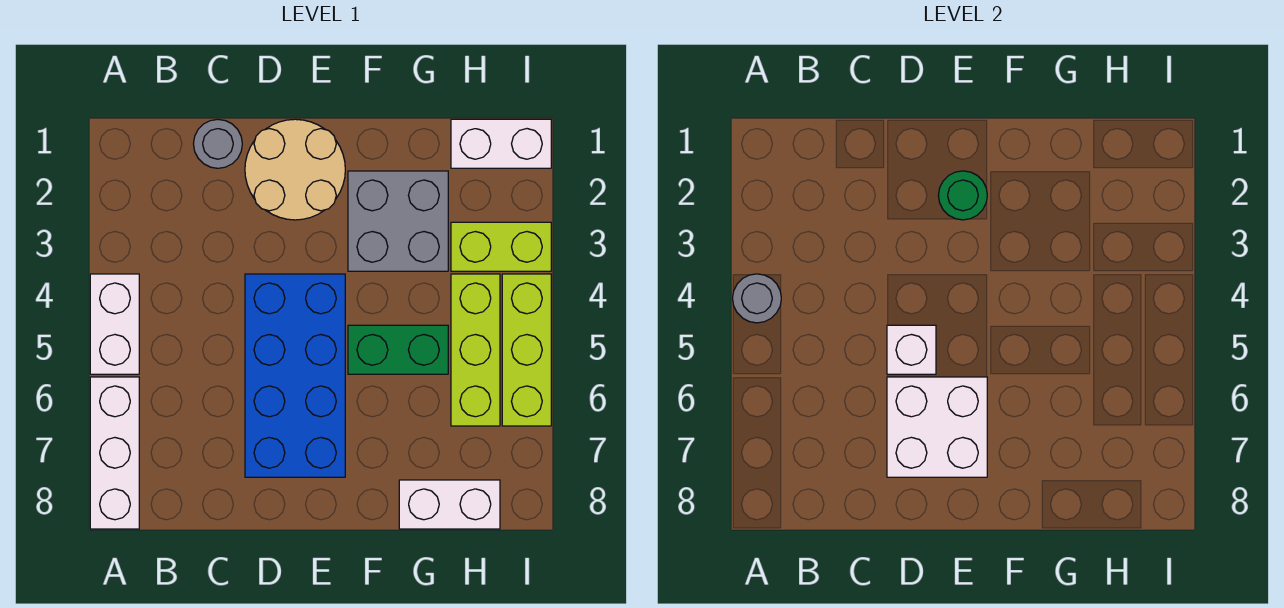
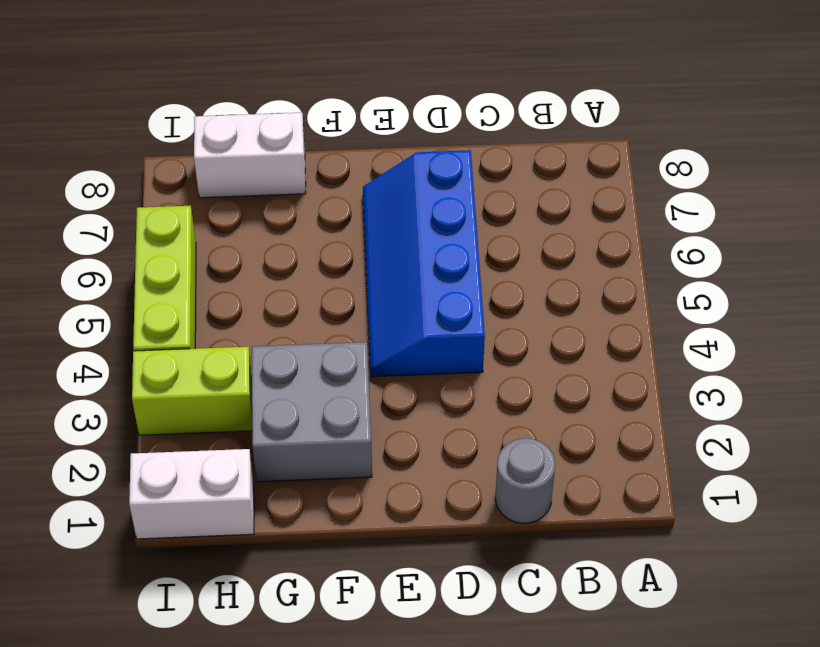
blue 2x4 slope [363,150,485,377] -> blue 2x4 brick [245,274,345,477]
none -> white 1x2 brick [90,274,139,374]
none -> white 1x3 brick [90,377,139,529]
none -> tan 2x2 round brick [245,119,345,220]

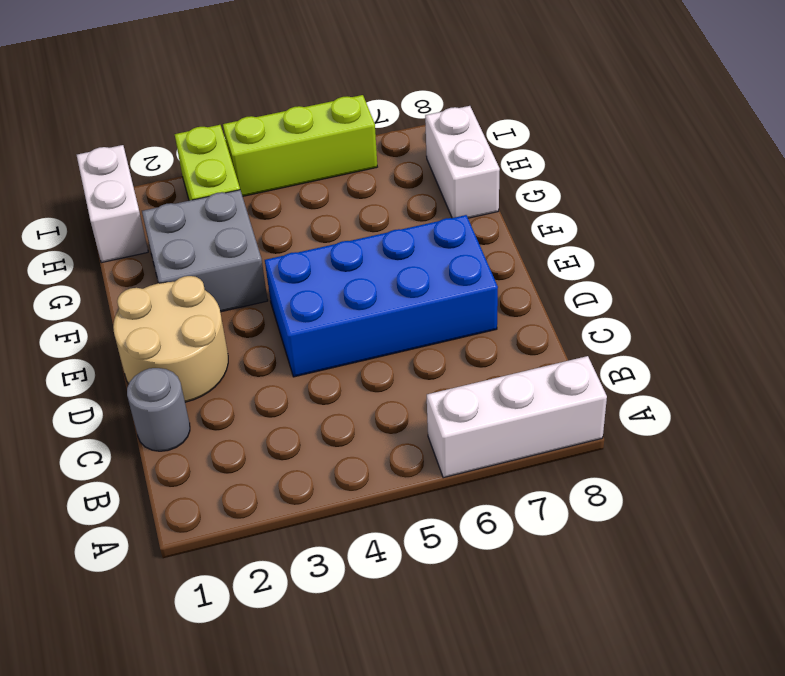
none -> white 1x2 brick [90,274,139,374]
none -> green 1x2 brick [348,325,448,374]
none -> lime 1x3 brick [451,274,500,426]

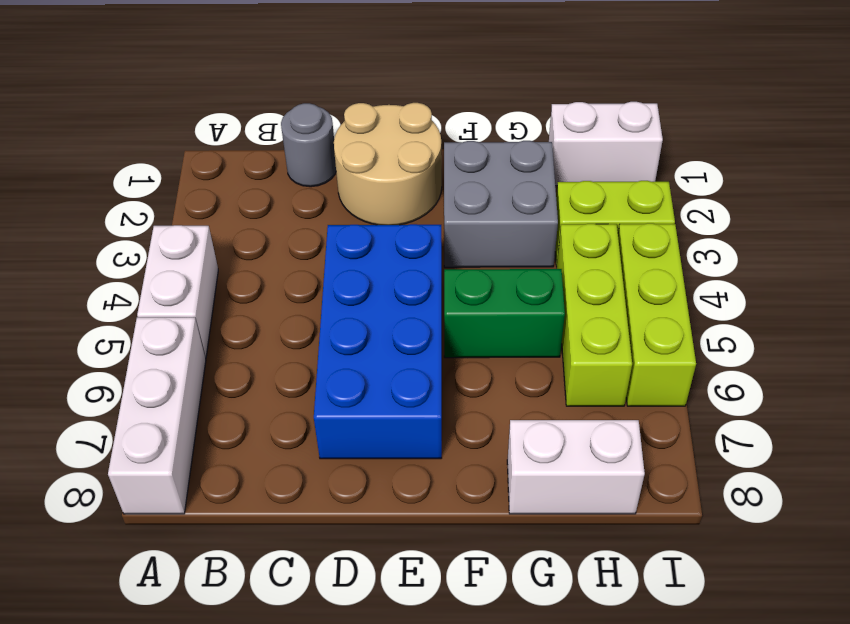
none -> grey 1x1 round brick [733,274,781,323]
none -> white 1x1 brick [887,325,936,374]
none -> white 2x2 brick [887,377,987,477]

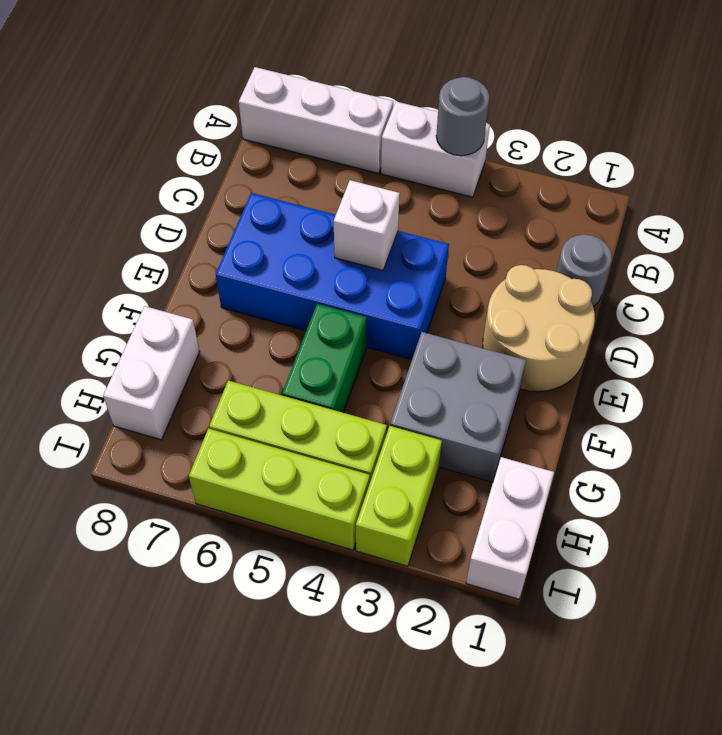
none -> white 2x2 brick [887,377,987,477]
none -> green 1x1 round brick [938,171,987,220]

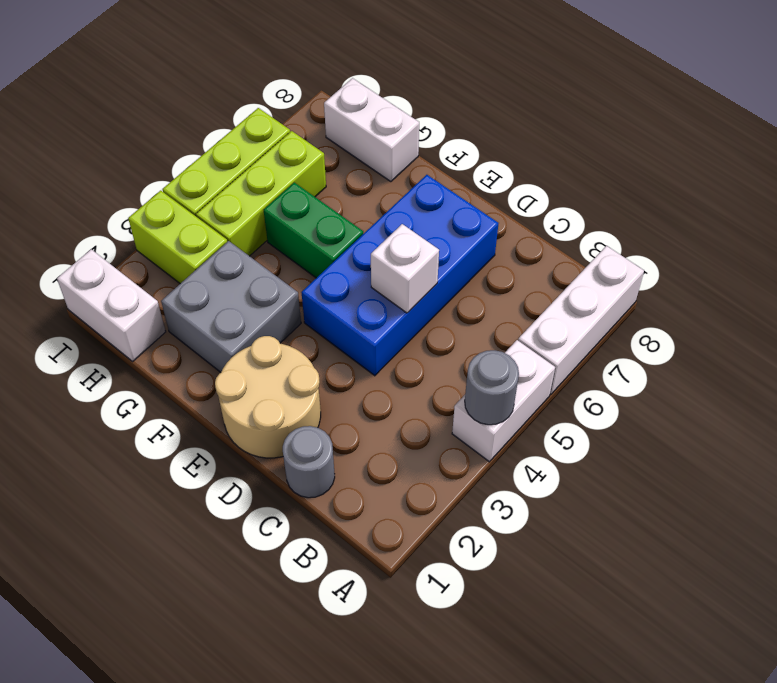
none -> white 2x2 brick [887,377,987,477]
none -> green 1x1 round brick [938,171,987,220]

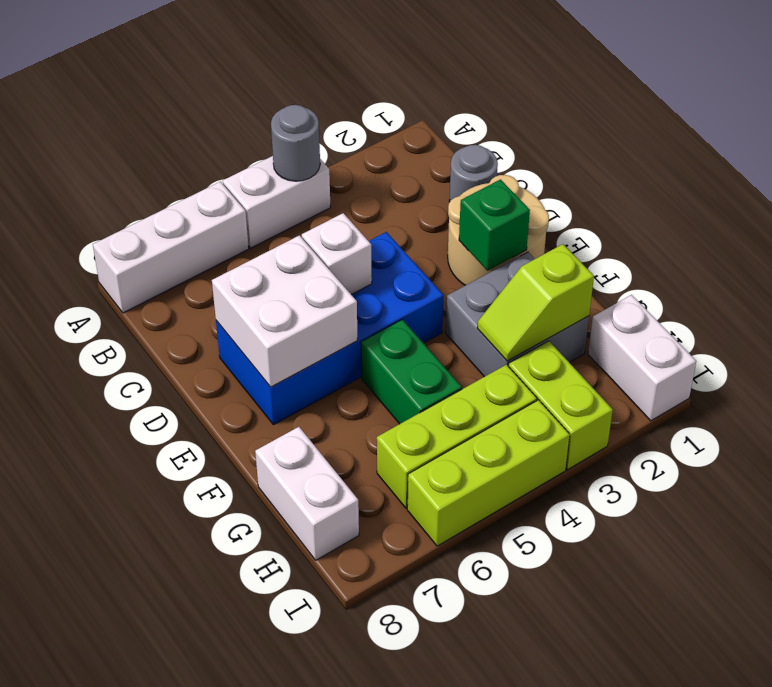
green 1x1 brick [459,180,530,271] -> green 1x1 round brick [938,171,987,220]
lime 1x2 slope [477,244,594,361] -> none

